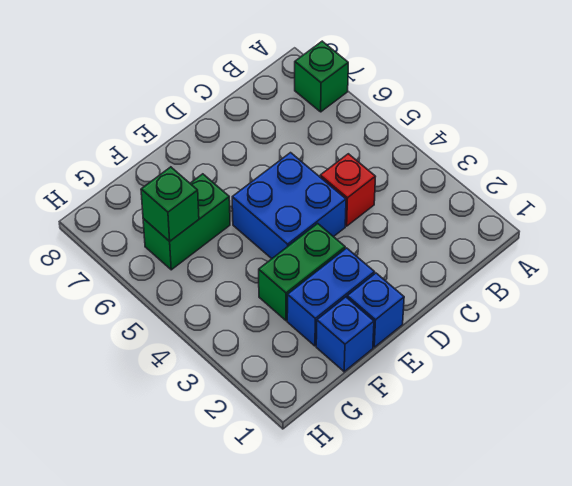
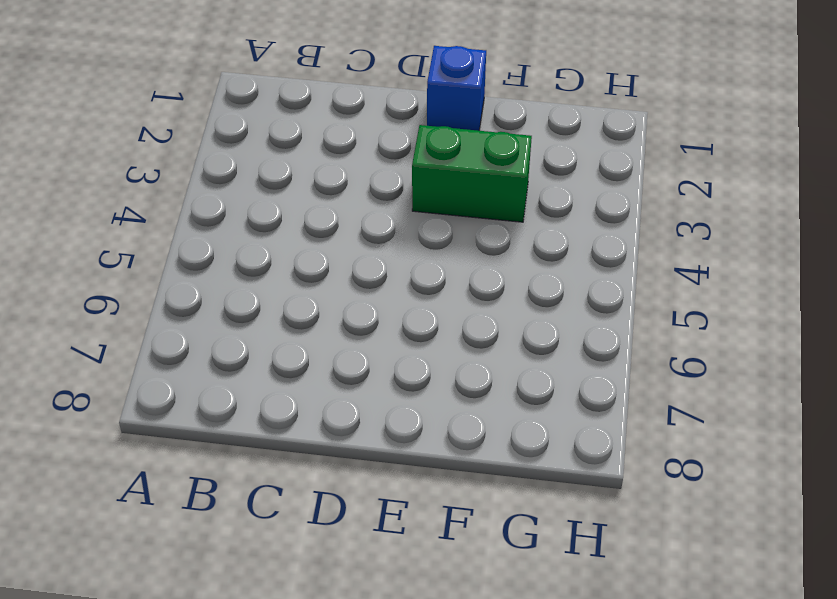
none -> green 1x1 brick [295,41,348,112]
none -> red 1x1 brick [320,154,376,226]

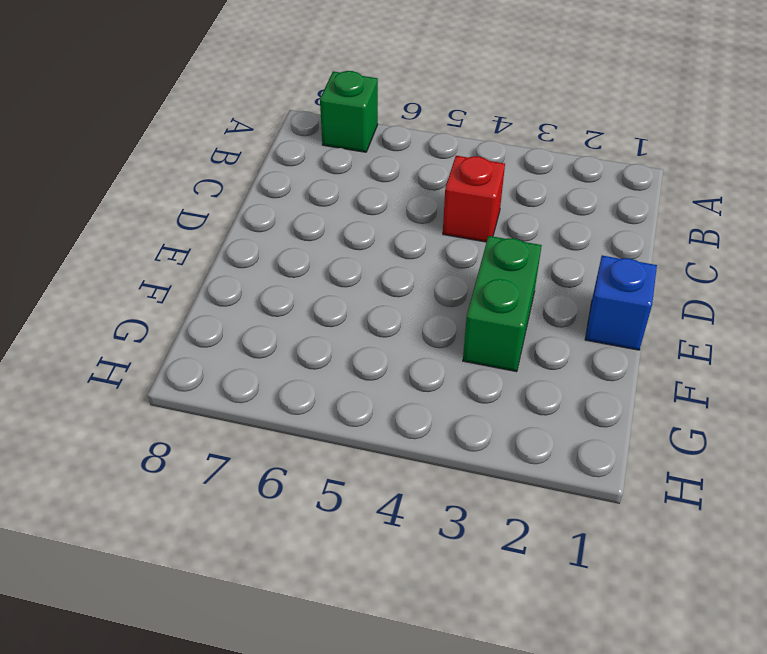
none -> blue 2x2 brick [232,153,346,259]
none -> blue 1x2 brick [287,248,375,346]

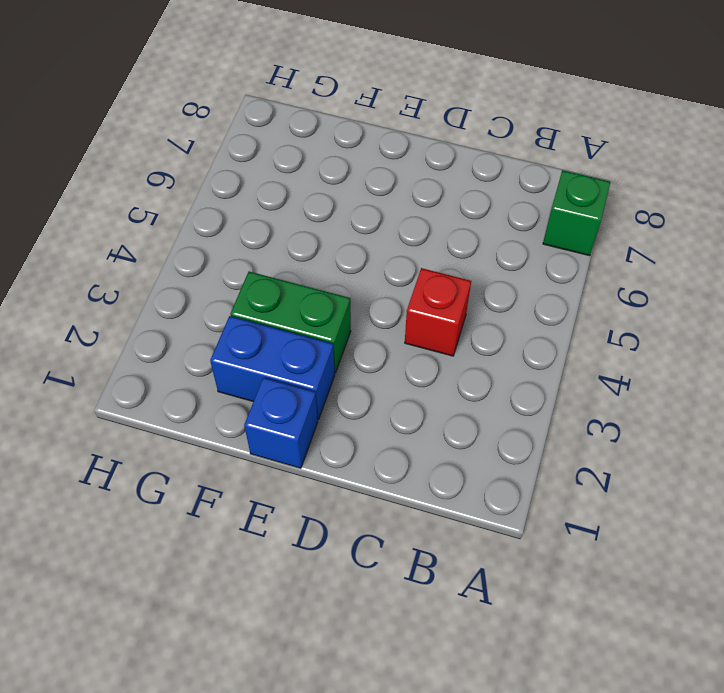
none -> blue 2x2 brick [232,153,346,259]
none -> blue 1x1 brick [316,297,374,372]

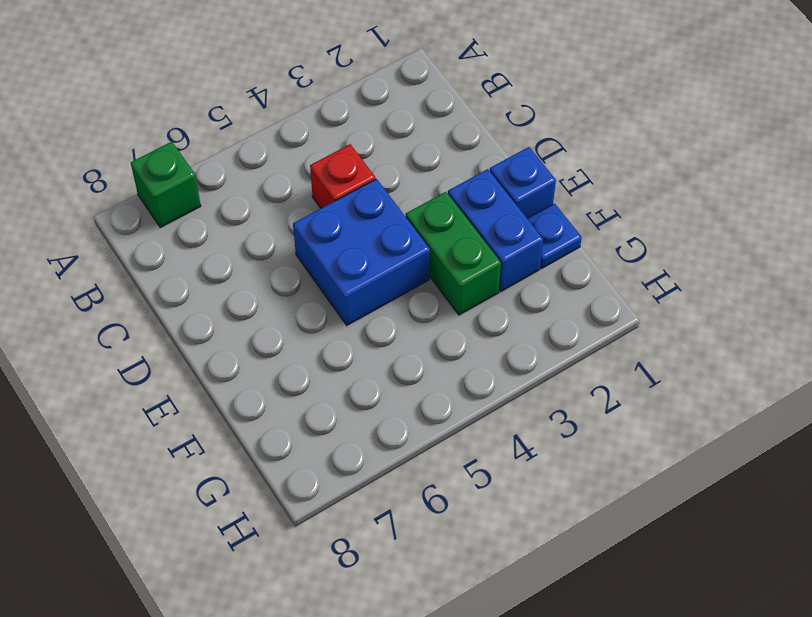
blue 1x1 plate [527,204,582,268] -> blue 1x1 brick [316,297,374,372]
none -> green 1x2 brick [143,174,230,270]
none -> green 1x1 brick [141,167,199,241]

